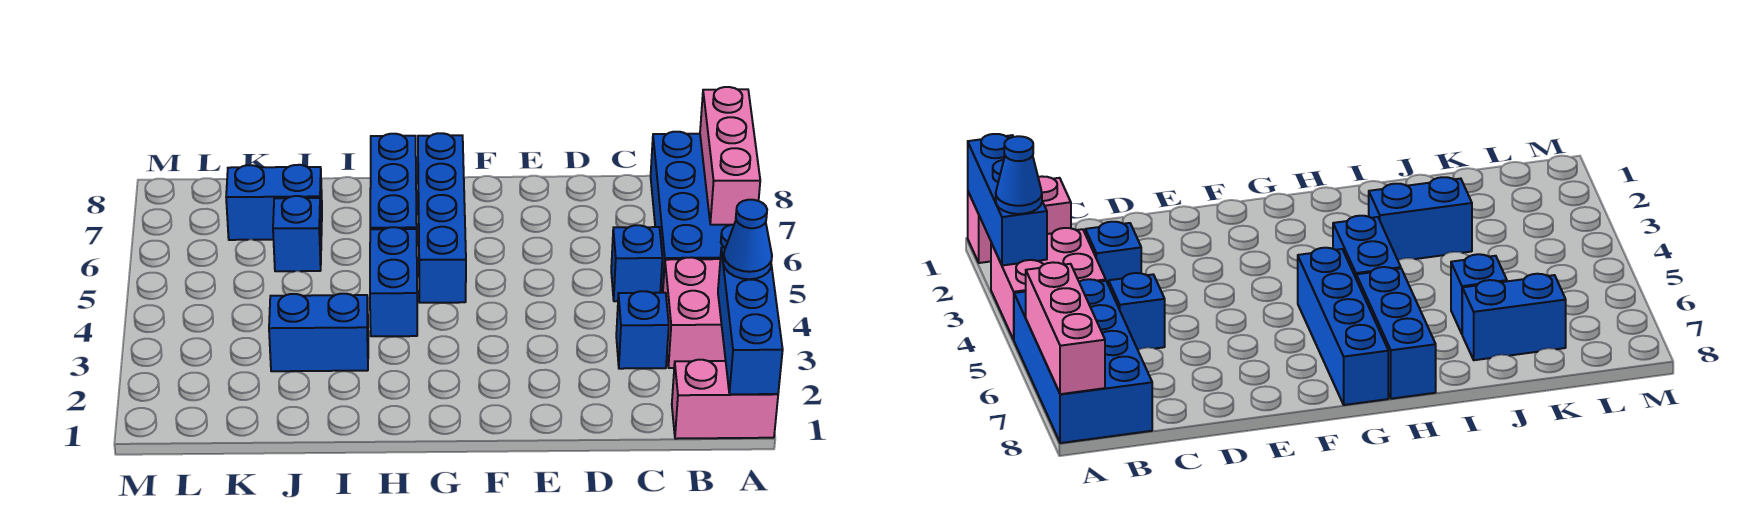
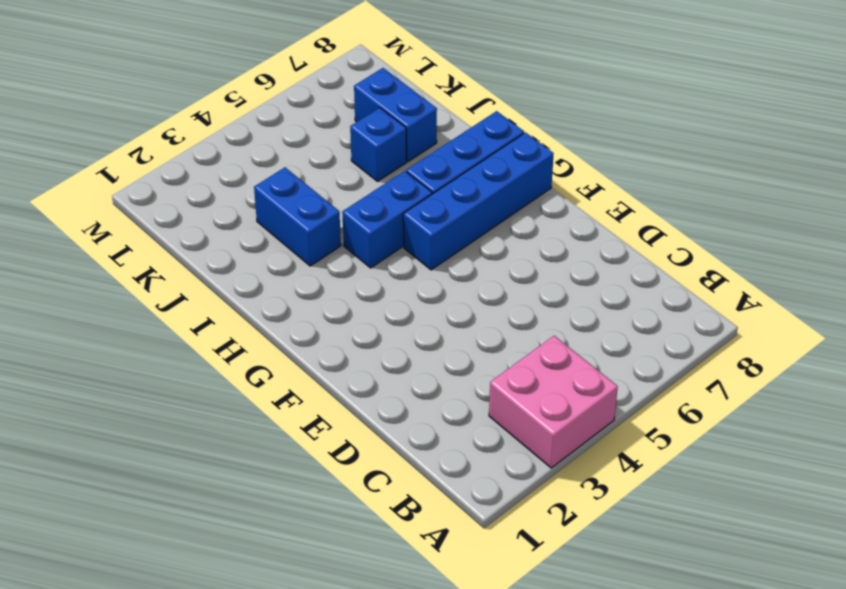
none -> pink 1x2 brick [672,360,778,439]
none -> blue 2x4 brick [651,132,734,293]
none -> blue 1x1 brick [616,291,669,369]

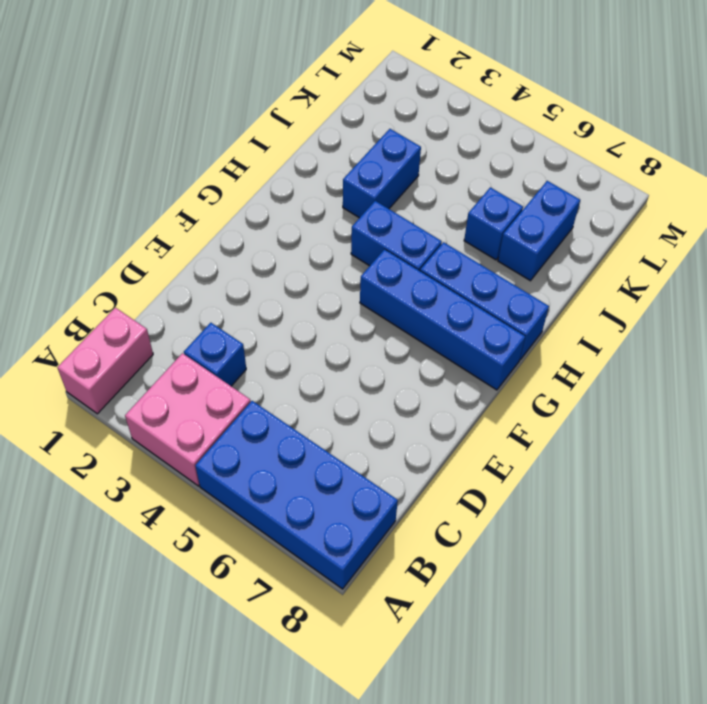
none -> blue 1x1 brick [611,225,662,301]
none -> blue 1x3 brick [718,248,783,394]
none -> pink 1x3 brick [700,87,760,225]

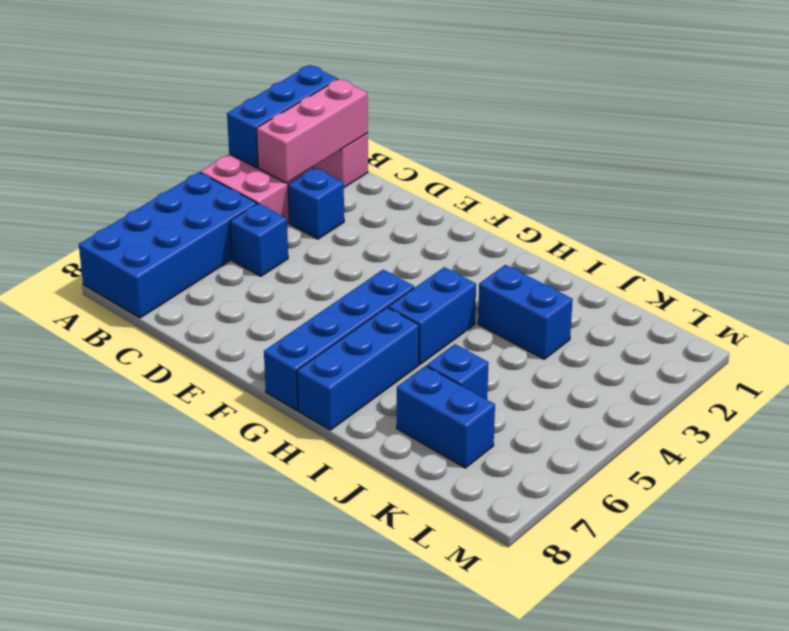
pink 1x3 brick [257,79,368,183] -> pink 1x3 brick moved to [700,87,760,225]
none -> blue 1x1 cone [723,200,772,279]

